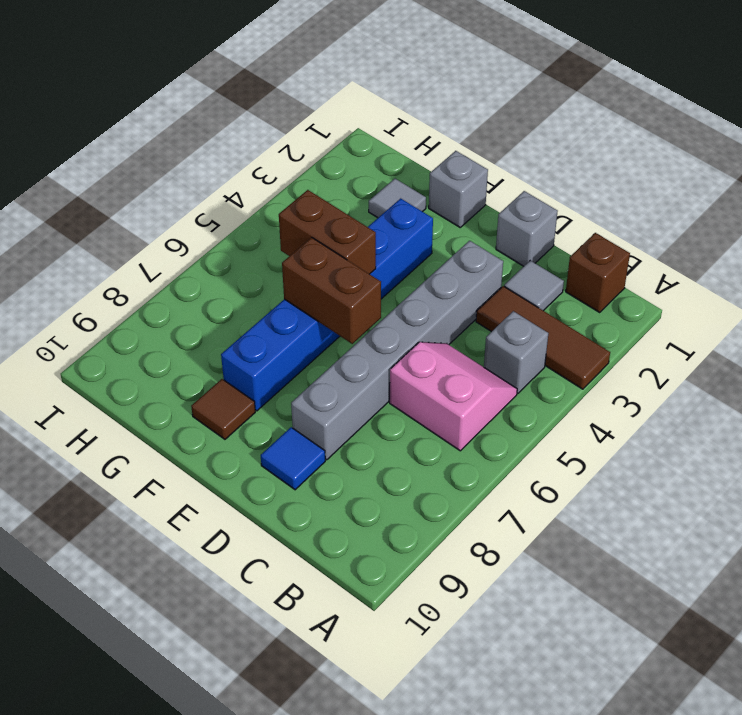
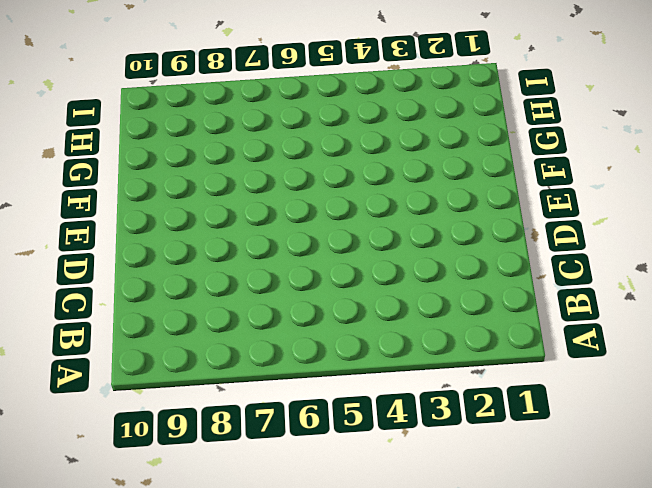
none -> brown 1x3 tile [476,286,610,389]
none -> brown 1x1 brick [566,233,630,312]
none -> grey 1x1 brick [484,311,548,393]

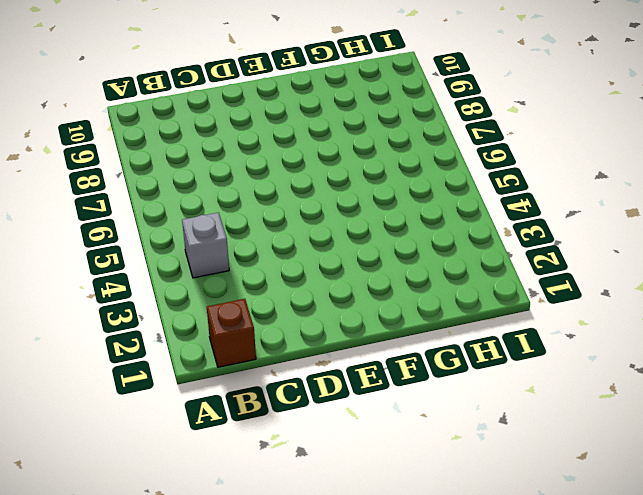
none -> brown 1x3 tile [476,286,610,389]
none -> pink 2x2 slope [390,342,517,451]
none -> grey 1x1 tile [504,261,564,311]

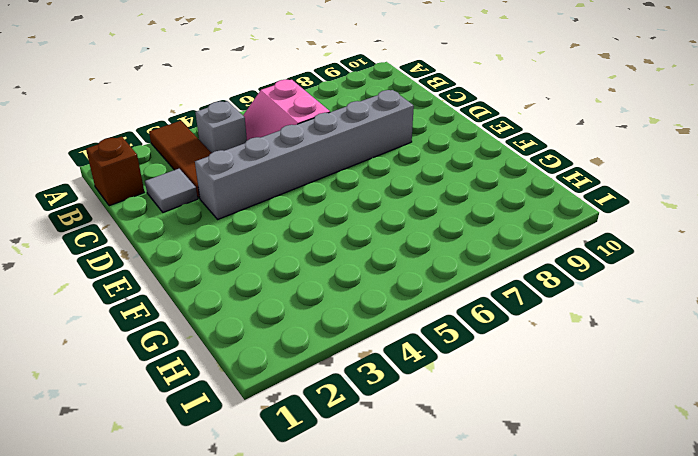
none -> grey 1x1 brick [496,191,558,266]
none -> blue 1x1 tile [261,427,325,490]
none -> grey 1x1 brick [429,151,488,227]

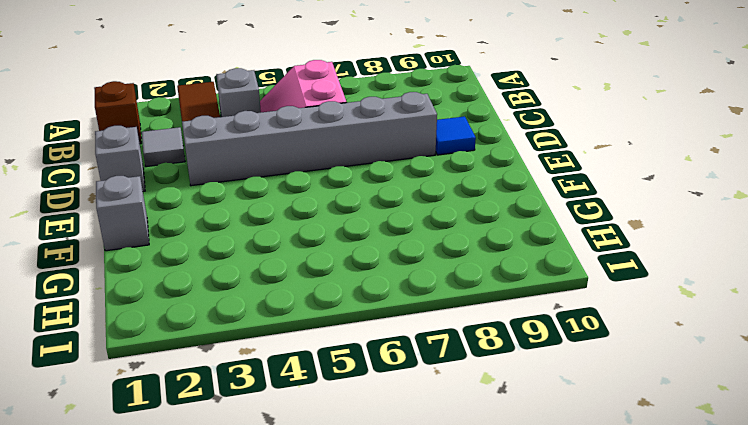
none -> blue 1x6 brick [221,198,433,411]
none -> brown 1x1 tile [191,379,255,439]
none -> grey 1x1 tile [369,179,426,218]

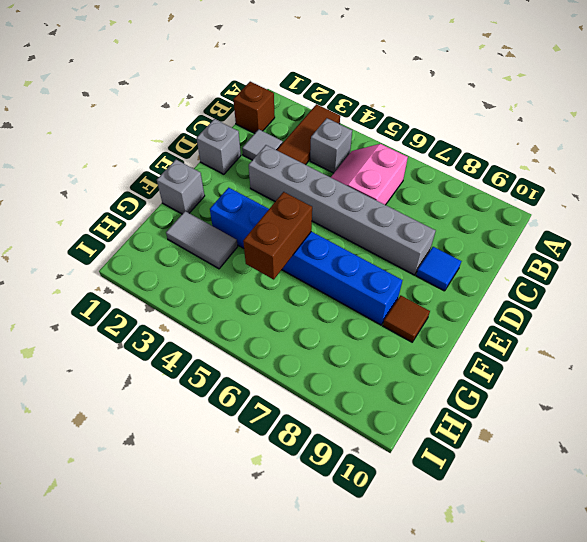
grey 1x2 tile [166,211,238,269] -> grey 1x1 tile [369,179,426,218]
none -> brown 1x2 brick [282,237,381,344]

